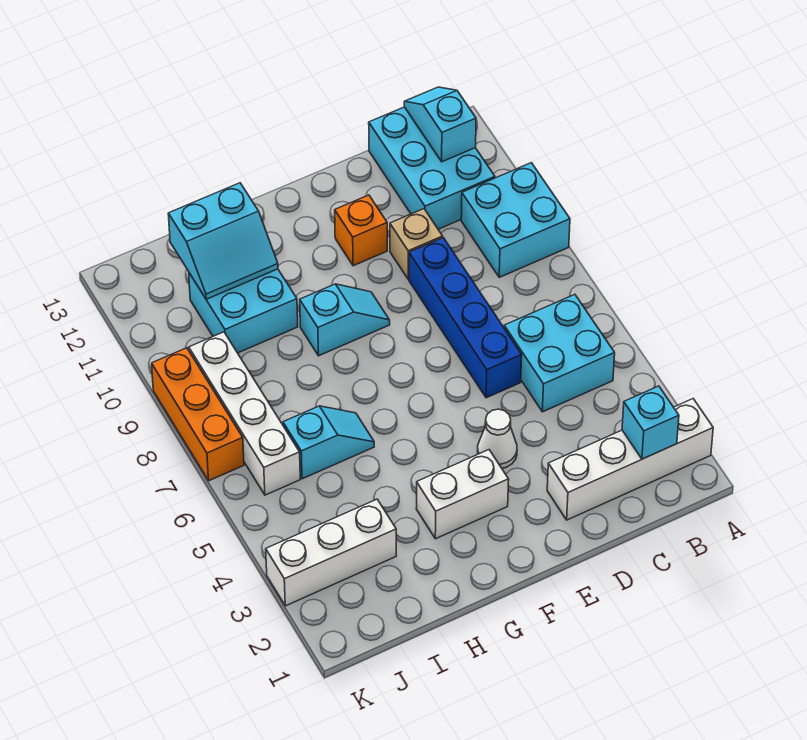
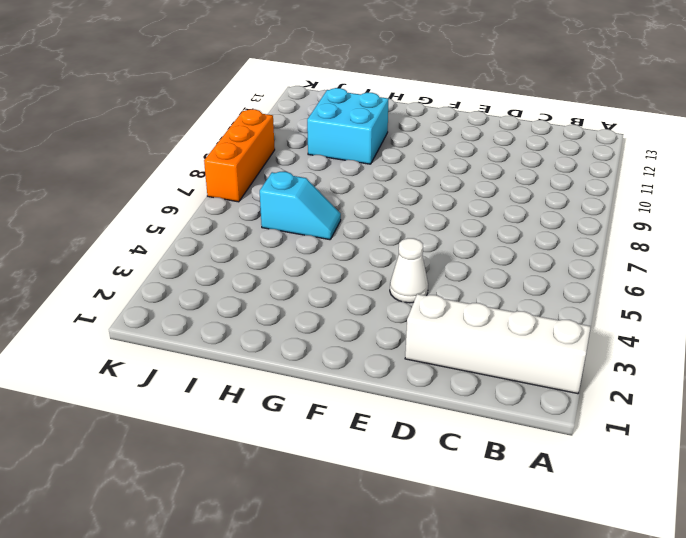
none -> cyan 2x2 brick [461,163,570,277]
none -> cyan 2x2 brick [504,295,615,412]
none -> cyan 2x3 brick [369,107,495,229]

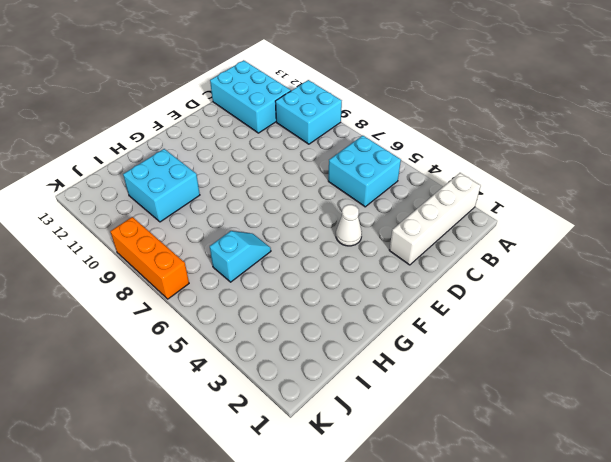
none -> blue 1x4 brick [409,238,522,398]
none -> tan 1x1 brick [390,209,443,279]
none -> orange 1x1 brick [335,195,387,266]

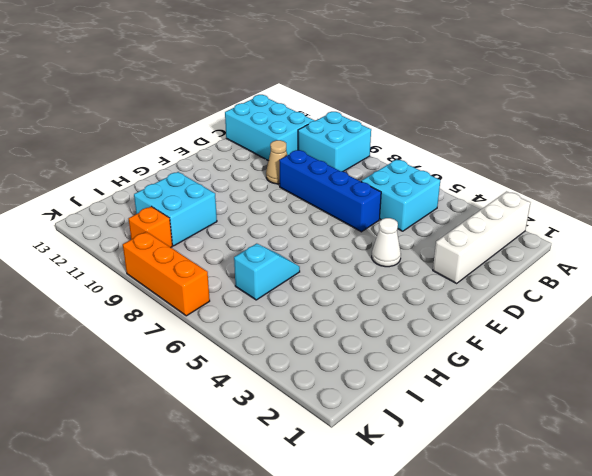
tan 1x1 cone [266,140,287,184] -> tan 1x1 brick [390,209,443,279]
orange 1x1 brick [129,206,172,247] -> orange 1x1 brick moved to [335,195,387,266]
none -> white 1x2 brick [416,450,509,539]
none -> cyan 1x2 slope [300,284,390,356]
none -> white 1x3 brick [266,499,396,606]

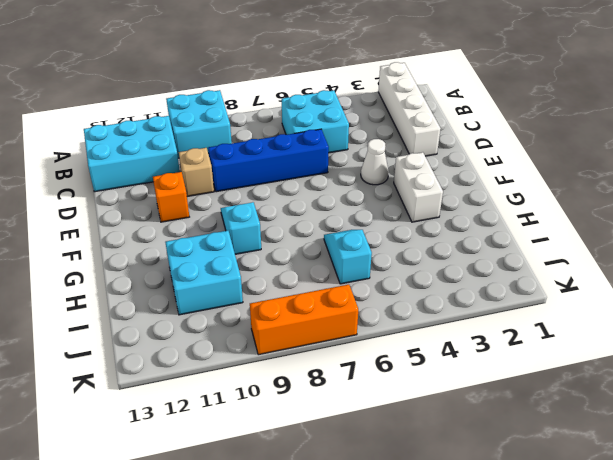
none -> white 1x3 brick [266,499,396,606]
none -> white 1x4 brick [189,332,300,495]
none -> cyan 1x1 brick [622,386,679,459]

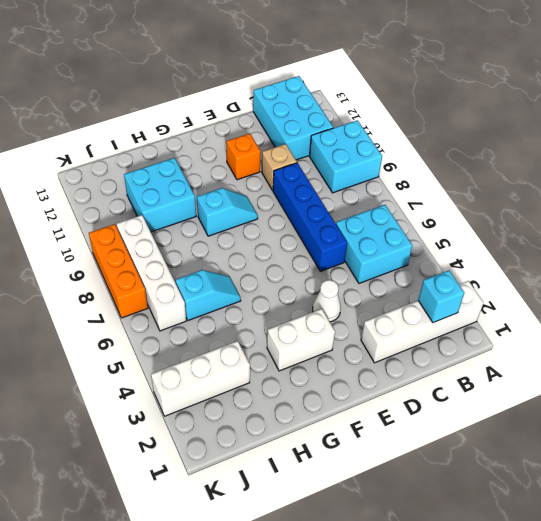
none -> cyan 1x2 slope [404,87,476,162]
none -> cyan 2x2 slope [168,183,278,299]

